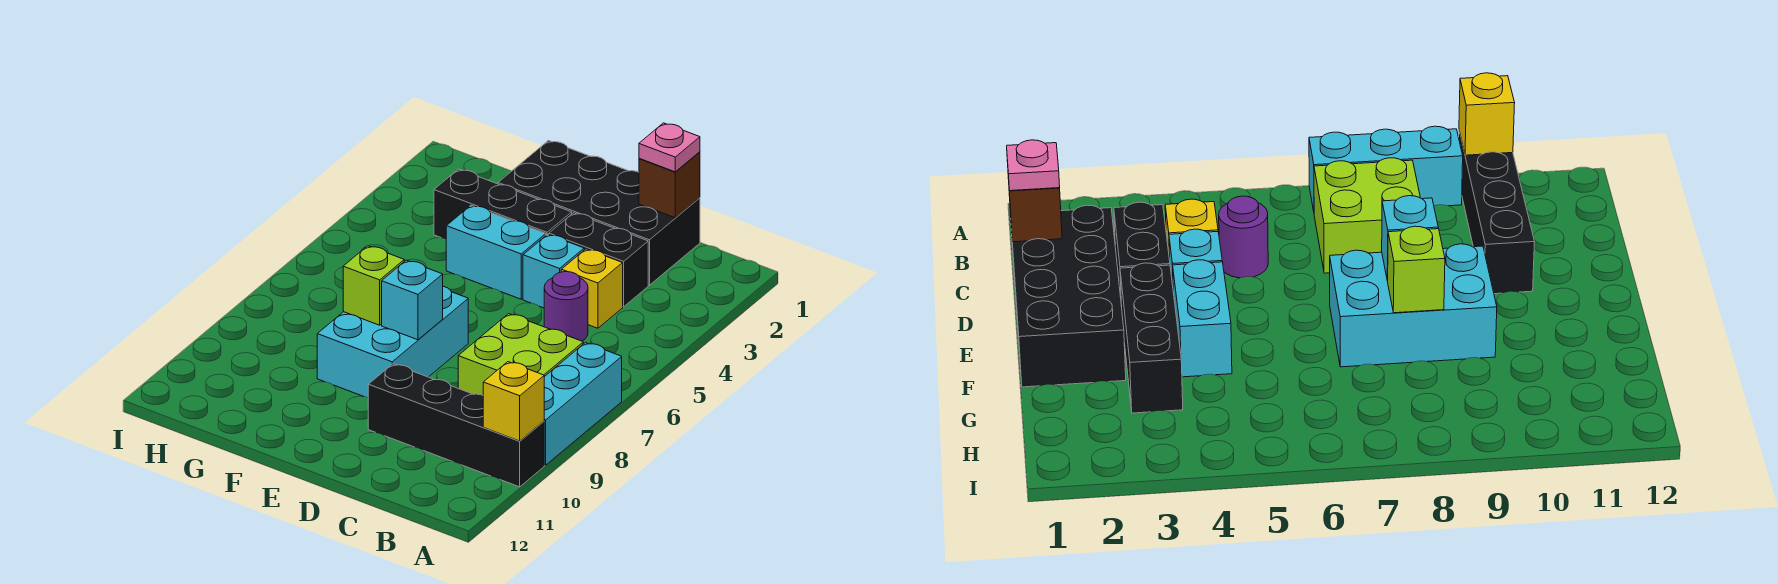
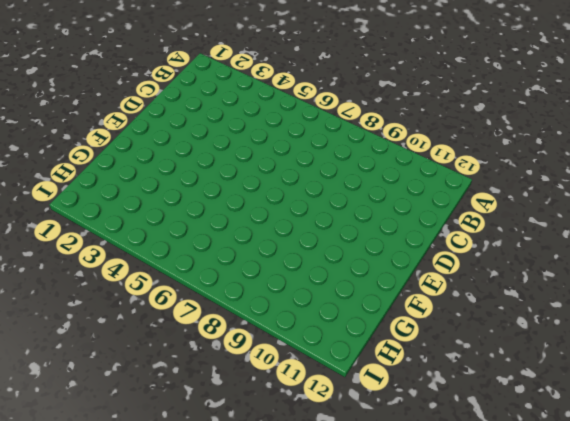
none -> cyan 1x3 brick [544,343,622,465]
none -> black 1x4 brick [368,364,544,487]
none -> lime 2x2 brick [458,314,583,395]

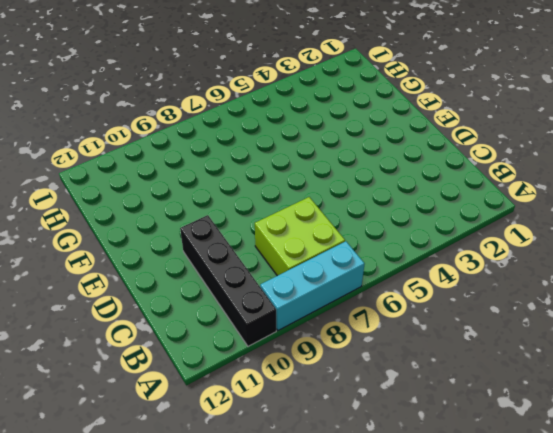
none -> black 2x4 brick [498,141,700,285]
none -> black 1x2 brick [549,213,648,307]
none -> yellow 1x1 brick [561,249,623,328]

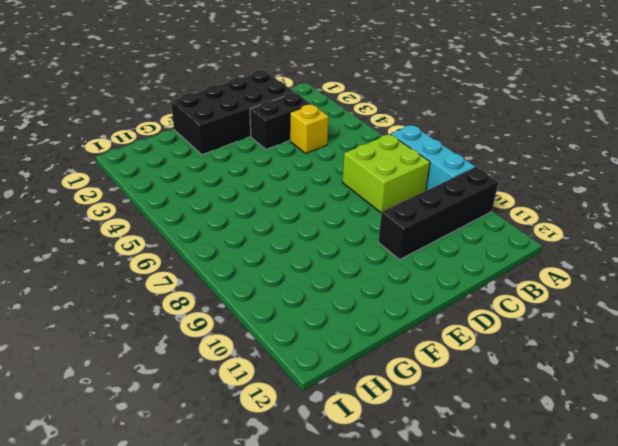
none -> purple 1x1 round brick [544,272,588,341]
none -> cyan 1x1 brick [523,234,584,308]
none -> black 1x3 brick [434,169,572,239]

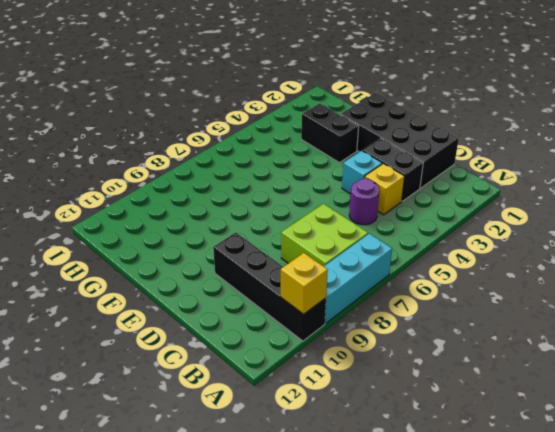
black 1x2 brick [301,103,359,162] -> black 1x3 brick [434,169,572,239]
none -> cyan 1x2 brick [446,205,546,299]
none -> cyan 2x3 brick [317,286,468,398]
none -> brown 1x1 brick [639,152,700,218]

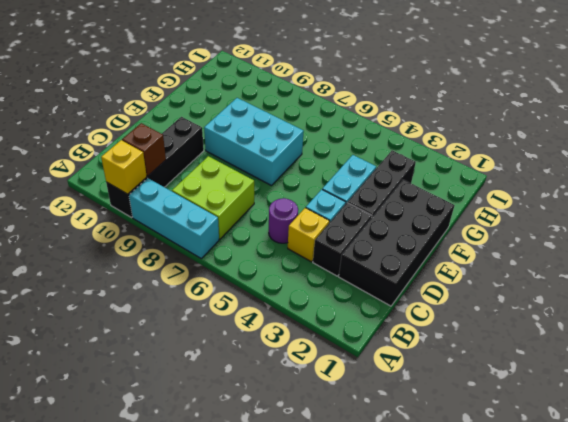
brown 1x1 brick [122,123,166,176] -> brown 1x1 brick moved to [639,152,700,218]
none -> cyan 1x1 brick [382,260,443,340]
none -> lime 1x1 brick [343,246,404,325]
none -> pink 1x1 plate [639,123,700,172]

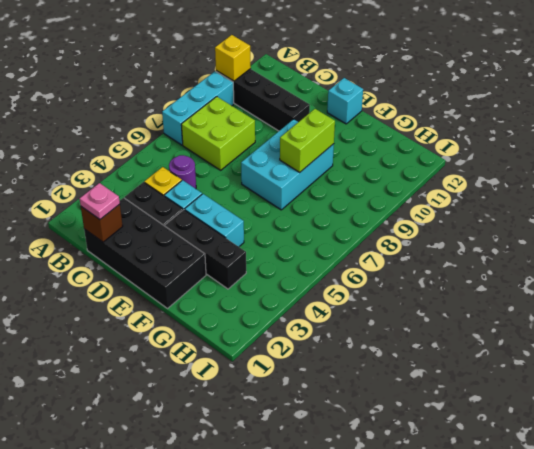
cyan 1x1 brick [327,78,363,124] -> cyan 1x1 brick moved to [382,260,443,340]
lime 1x2 brick [280,109,335,173] -> lime 1x1 brick [343,246,404,325]

